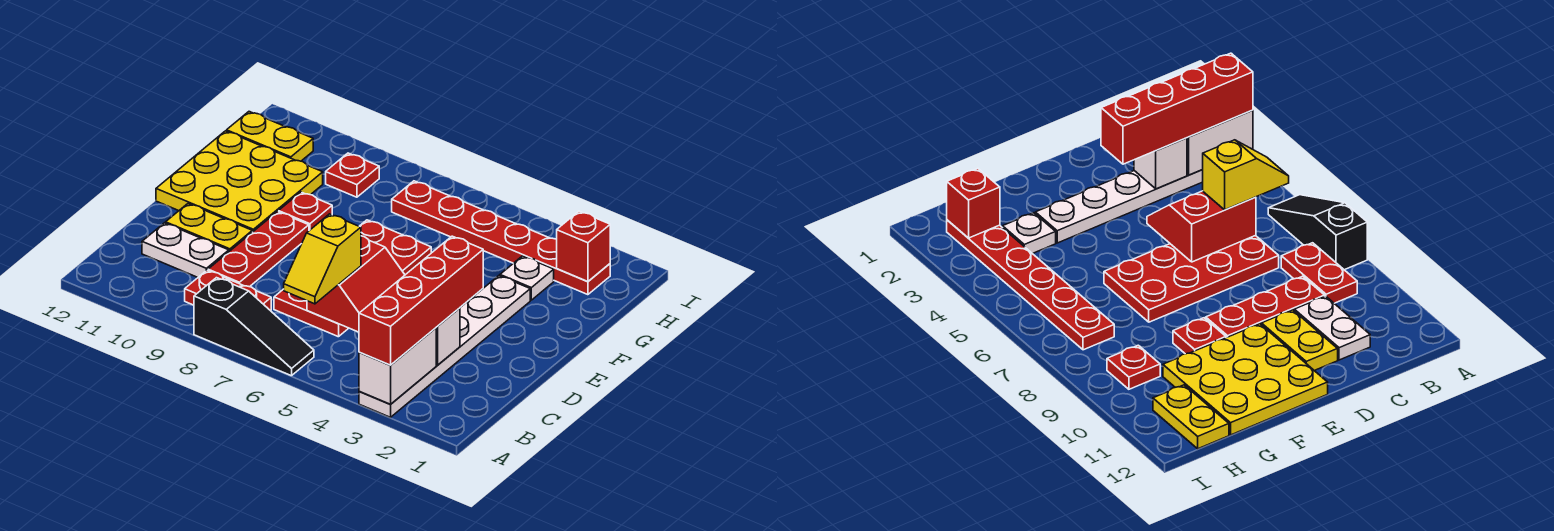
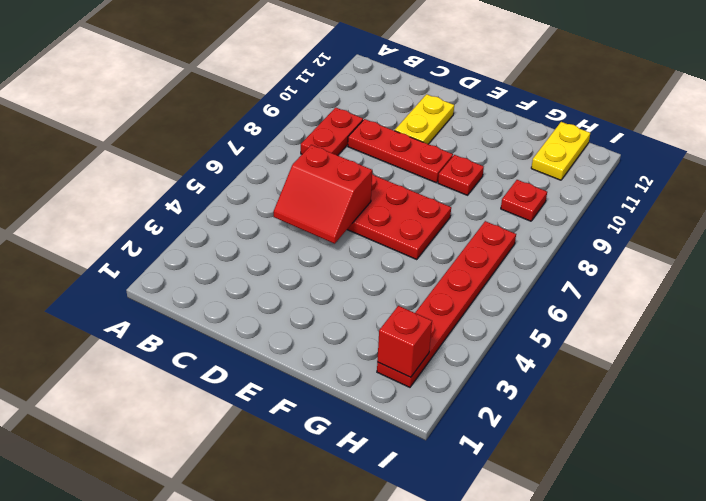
none -> white 1x6 plate [359,276,530,417]
none -> black 1x3 slope [194,278,314,376]
none -> white 1x2 plate [142,223,229,277]

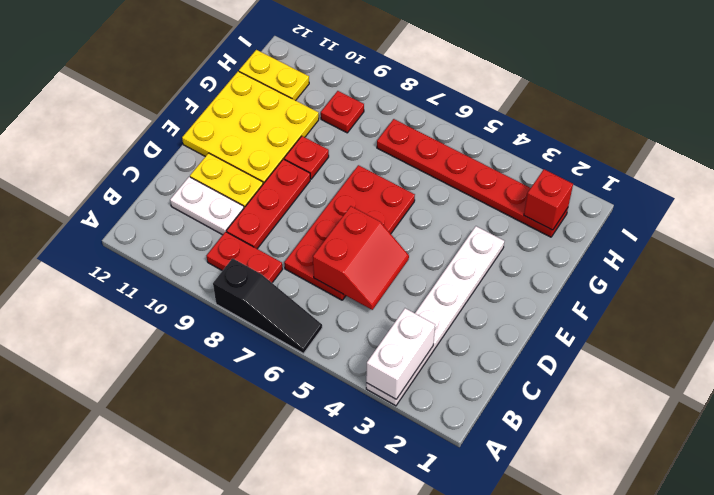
none -> white 1x1 plate [500,256,554,300]
none -> white 1x1 brick [436,308,460,365]
none -> red 1x4 brick [359,236,483,365]

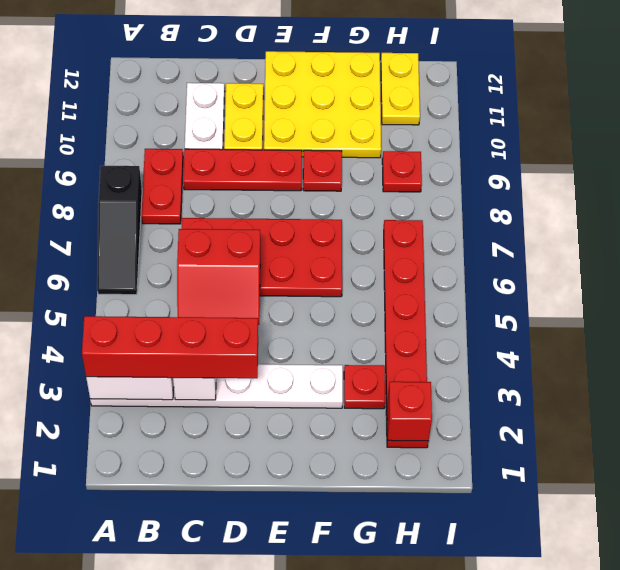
red 1x1 plate [344,365,385,409] -> white 1x1 plate [500,256,554,300]
none -> yellow 1x2 slope [284,214,361,304]

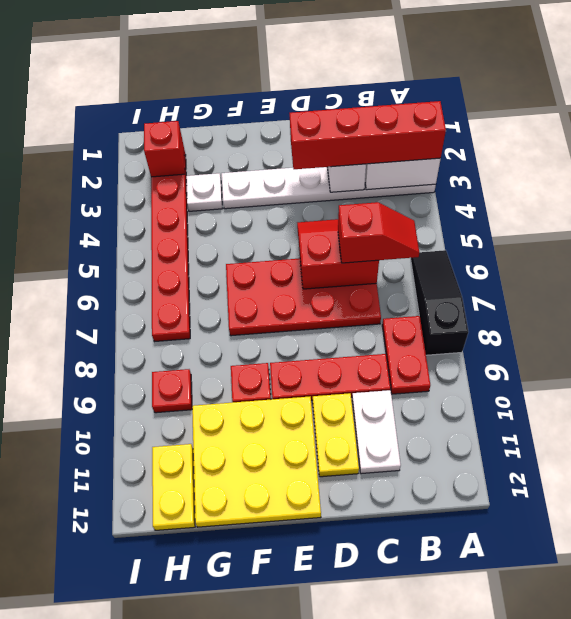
red 1x2 slope [338,202,419,263] -> yellow 1x2 slope [284,214,361,304]

